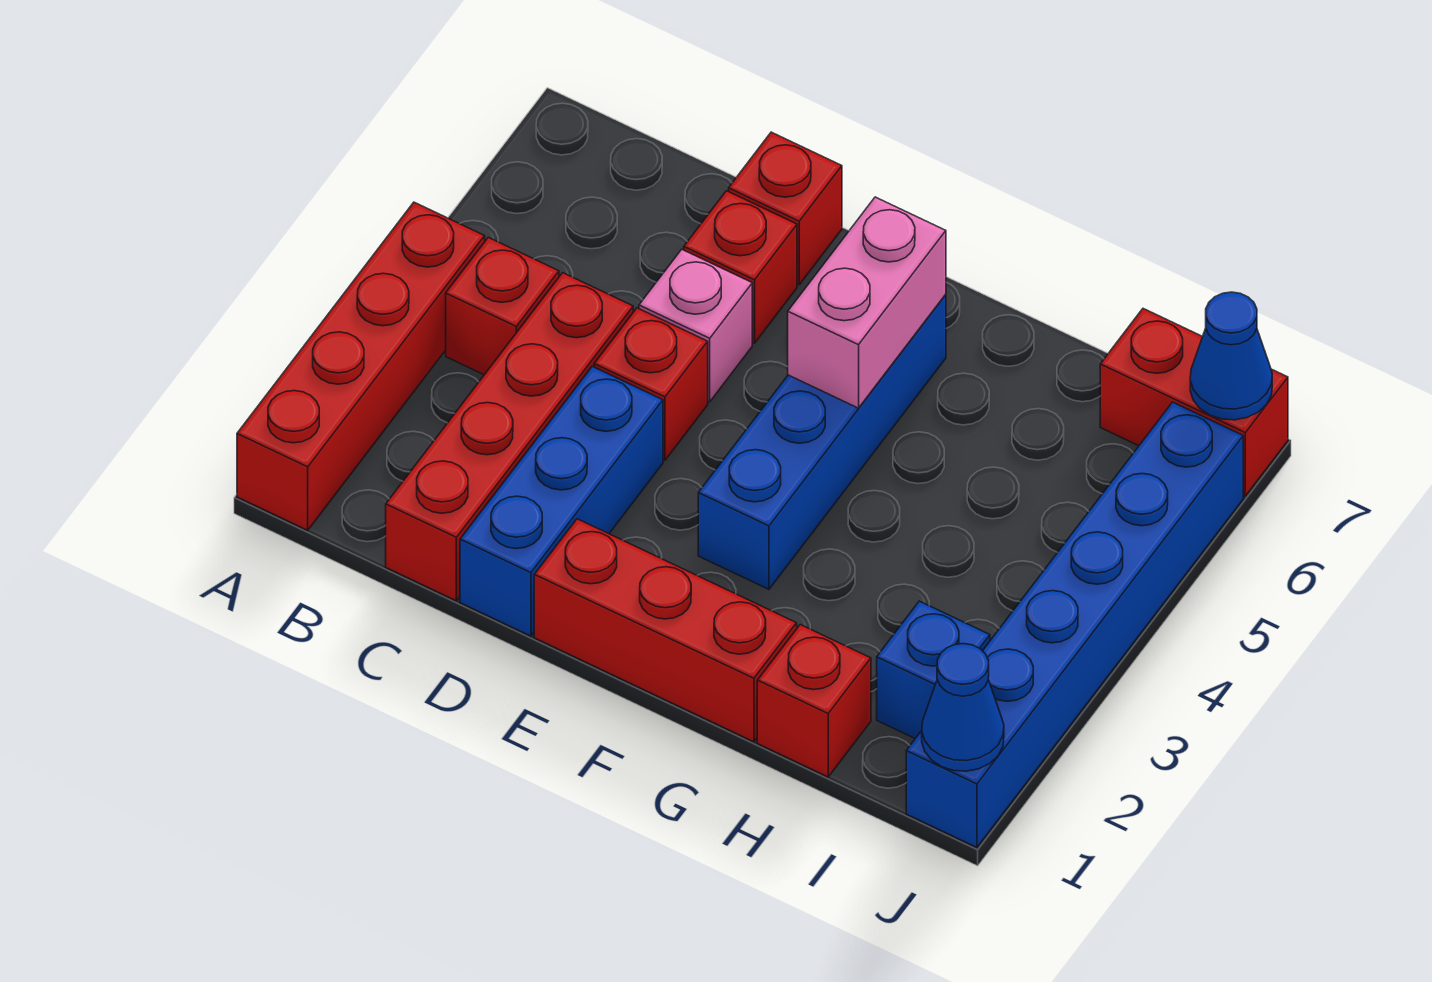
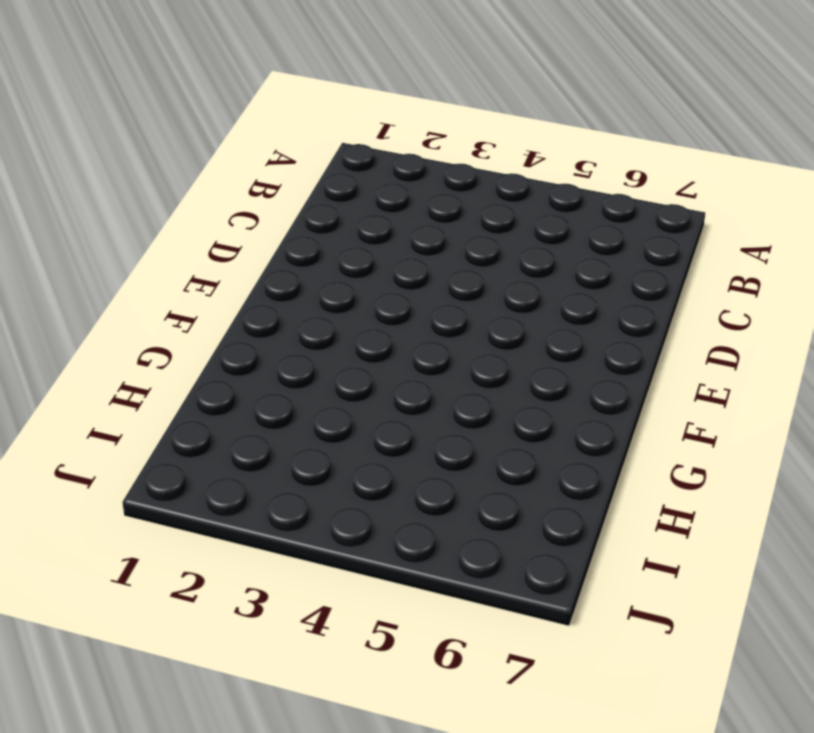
none -> red 1x4 brick [237,202,485,530]
none -> red 1x1 brick [446,237,559,375]
none -> red 1x4 brick [386,273,633,601]

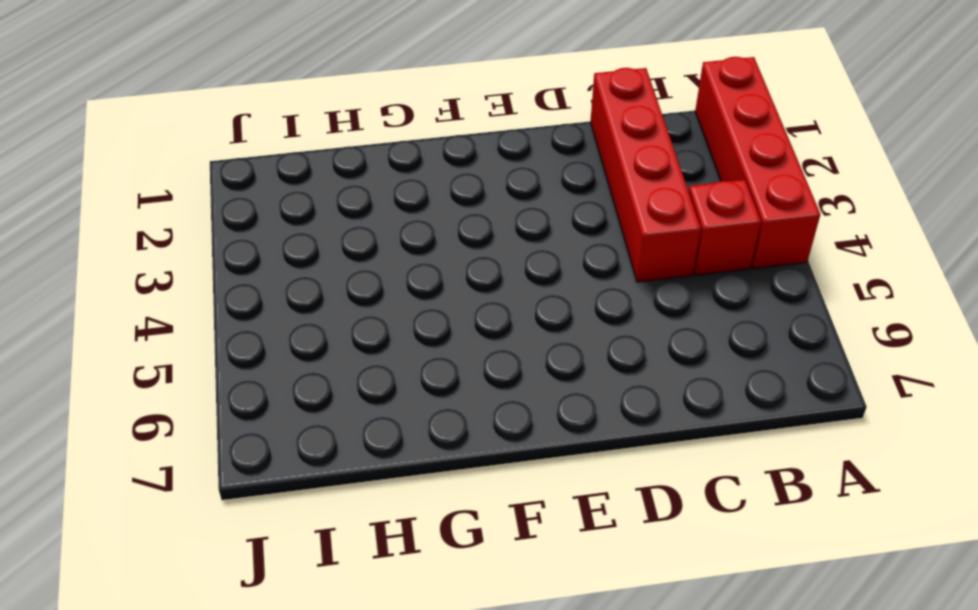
none -> blue 1x3 brick [460,367,663,636]
none -> red 1x1 brick [594,308,708,460]
none -> pink 1x1 brick [639,249,752,402]

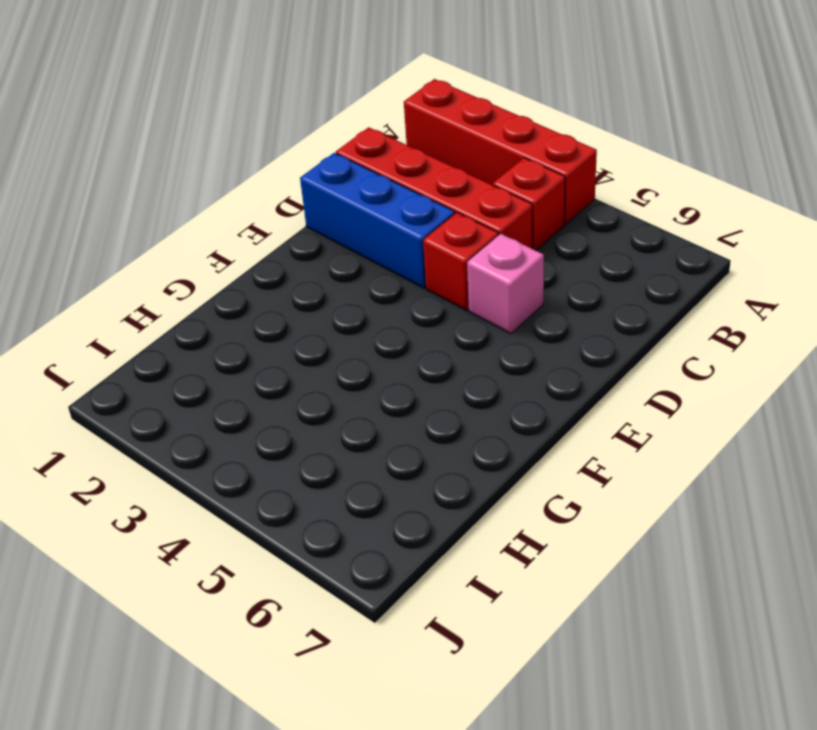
none -> red 1x1 brick [684,191,797,343]
none -> red 1x1 brick [729,132,842,285]
none -> red 1x3 brick [534,519,797,742]

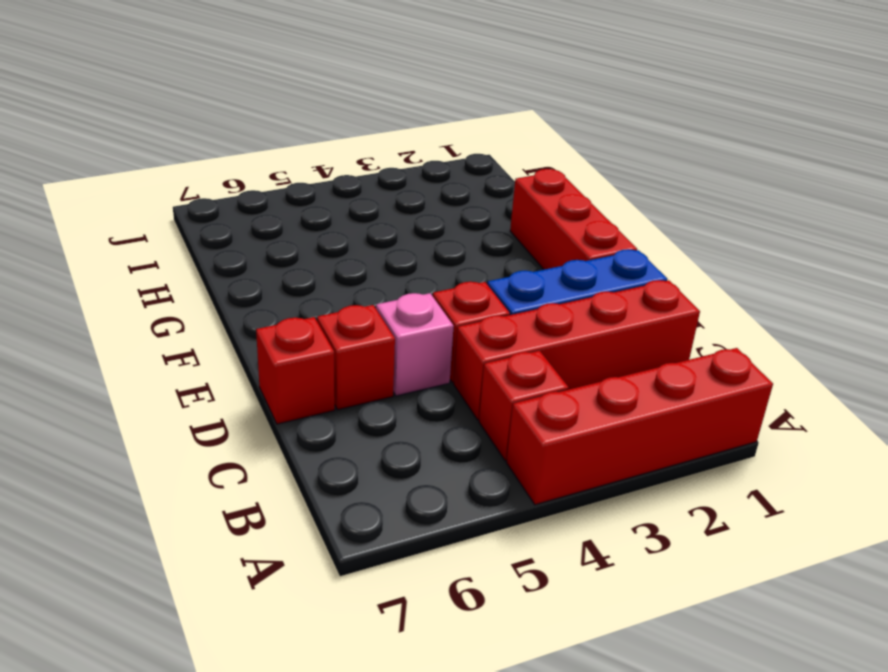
none -> blue 1x4 brick [698,295,946,589]
none -> red 1x1 brick [757,625,871,777]
none -> blue 1x1 brick [877,601,990,738]

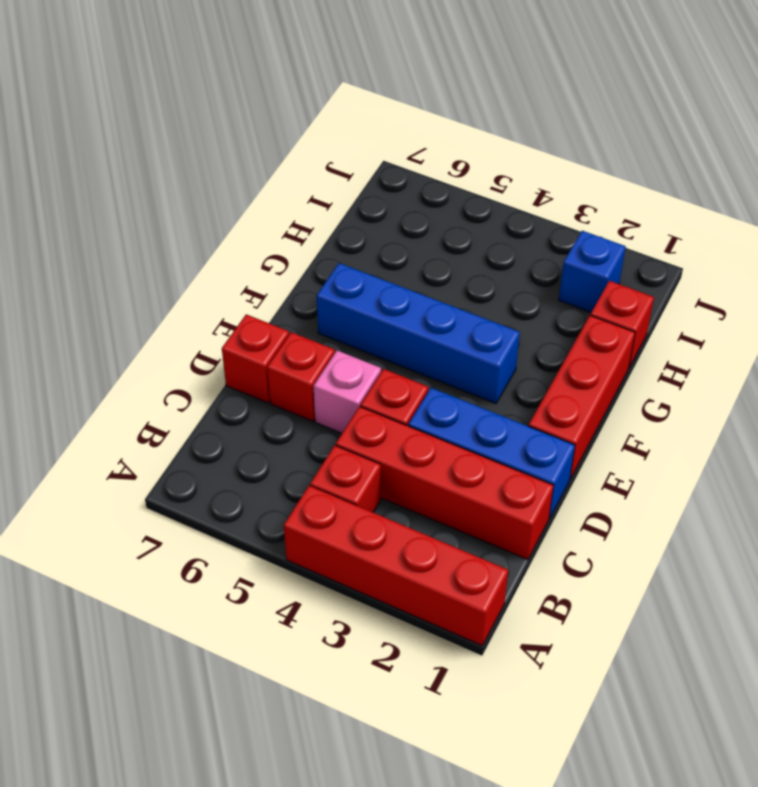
none -> red 1x2 brick [1100,309,1288,496]
none -> blue 1x6 brick [906,402,1243,847]
none -> pink 1x2 brick [788,197,946,408]

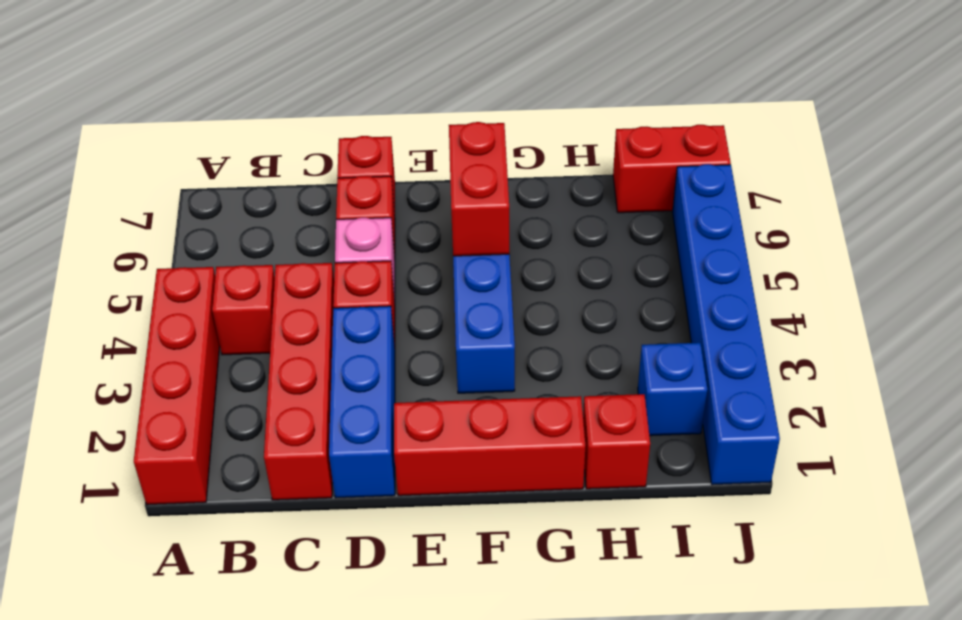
red 1x2 brick [449,122,509,256] -> pink 1x2 brick [788,197,946,408]
none -> blue 1x1 cone [922,644,1004,771]
none -> blue 1x1 cone [1190,292,1272,420]

